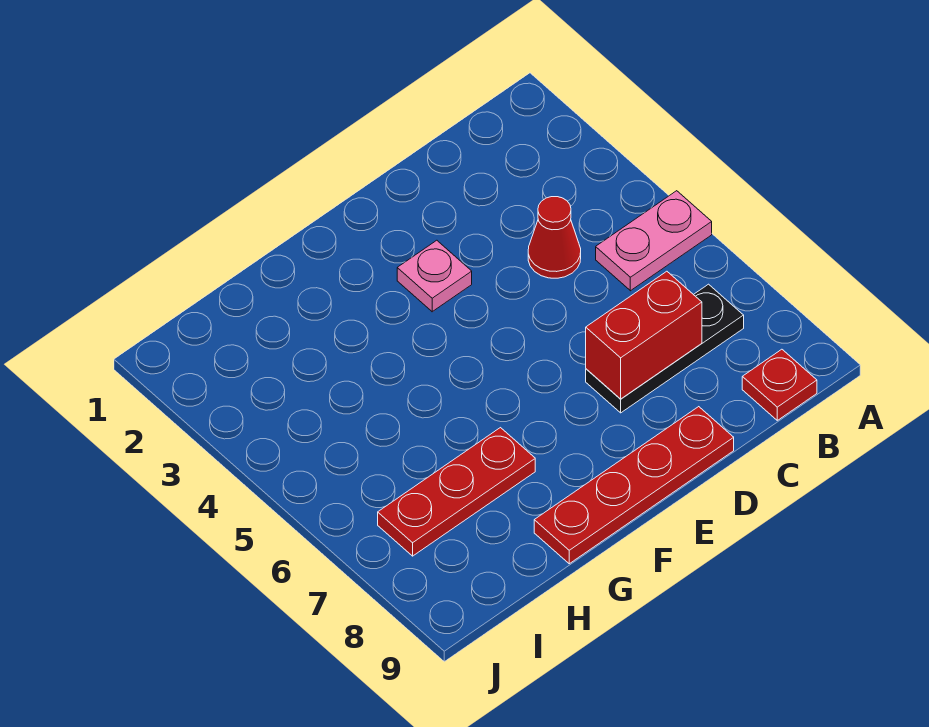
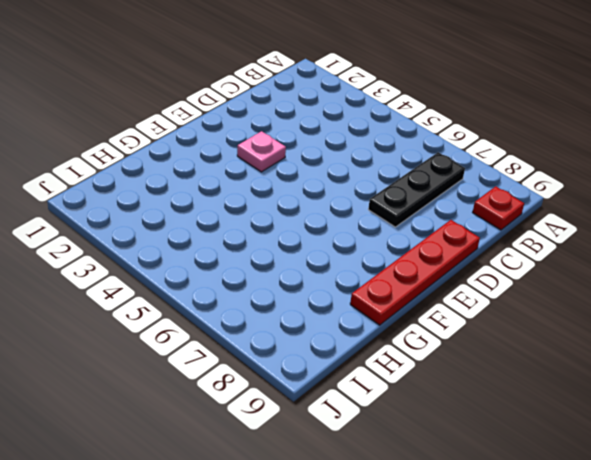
none -> pink 1x2 plate [596,191,712,291]
none -> red 1x1 cone [528,197,581,278]

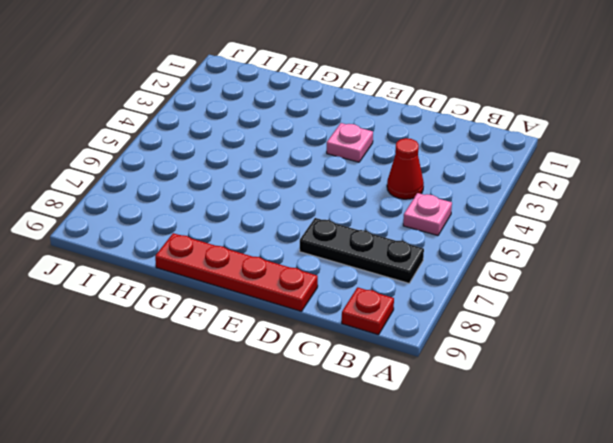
pink 1x1 plate [403,193,452,236] -> pink 1x2 plate [596,191,712,291]
none -> red 1x3 plate [378,428,535,556]
none -> red 1x2 brick [586,271,702,399]

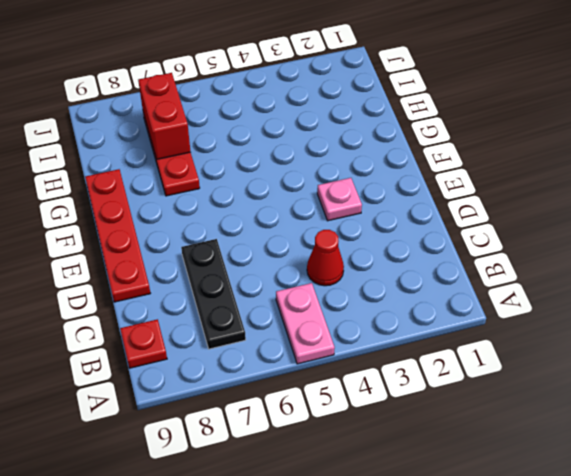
red 1x2 brick [138,73,190,159] -> red 1x2 brick moved to [586,271,702,399]

